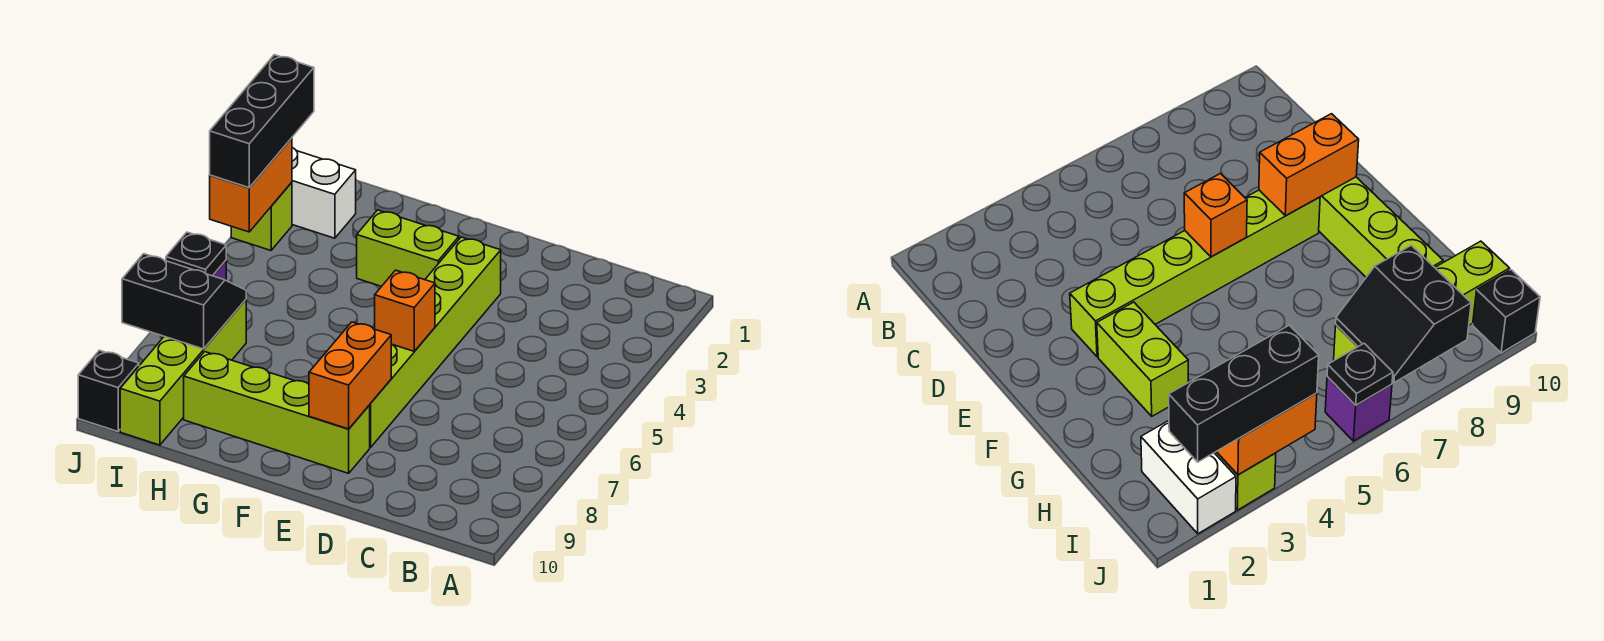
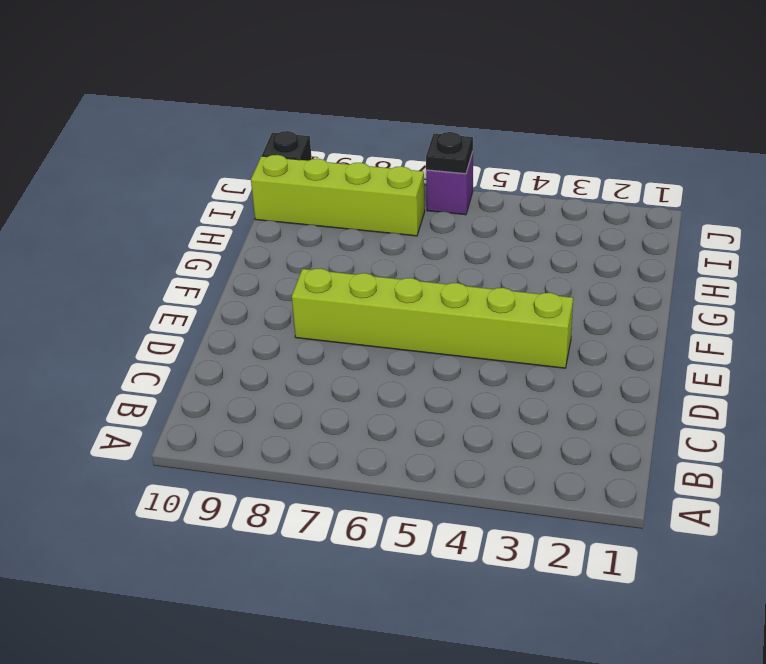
none -> lime 1x4 brick [184,352,370,473]
none -> lime 1x2 brick [357,210,459,287]
none -> white 1x2 brick [292,148,356,238]

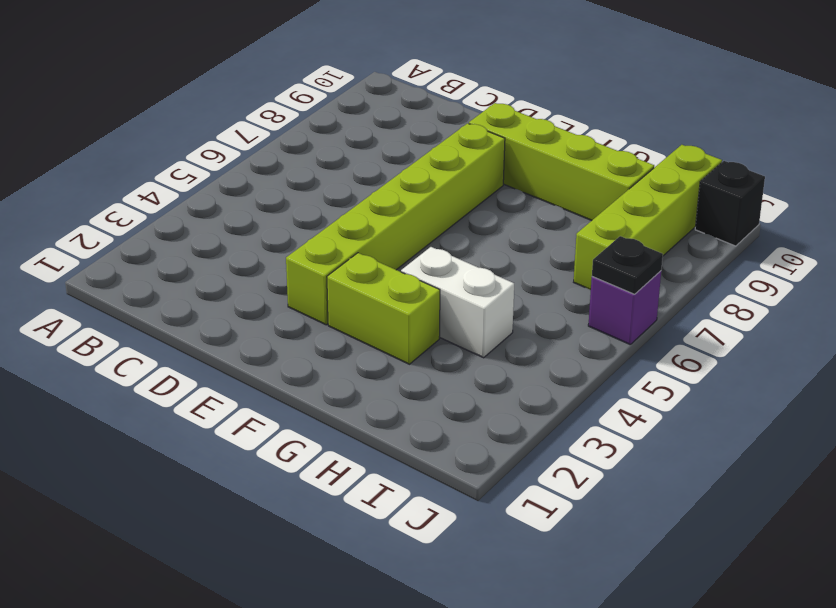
white 1x2 brick [401,247,514,358] -> white 1x2 brick moved to [292,148,356,238]
none -> lime 1x1 brick [231,182,292,250]
none -> orange 1x1 brick [375,270,435,351]
none -> orange 1x2 brick [309,322,391,429]

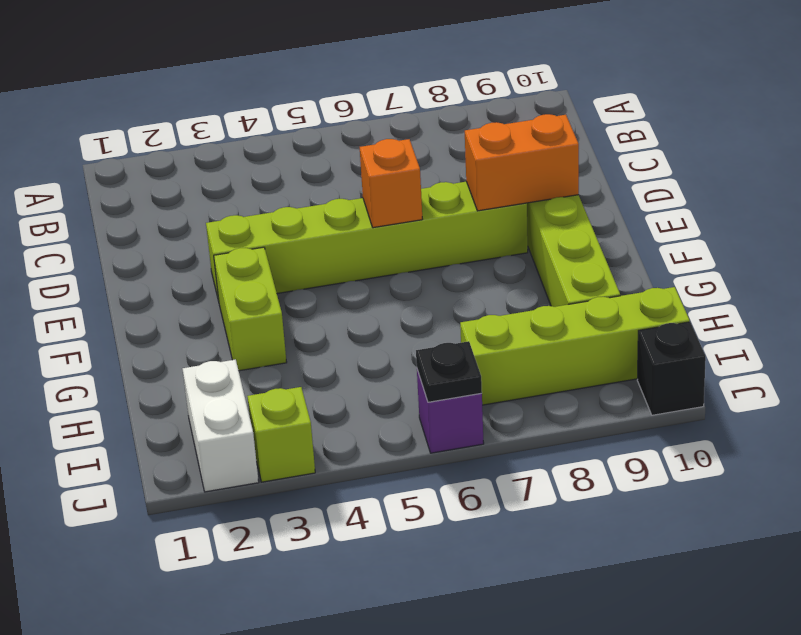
none -> black 2x2 slope [122,254,246,349]
none -> orange 1x2 brick [210,138,292,232]
none -> black 1x3 brick [210,55,314,188]

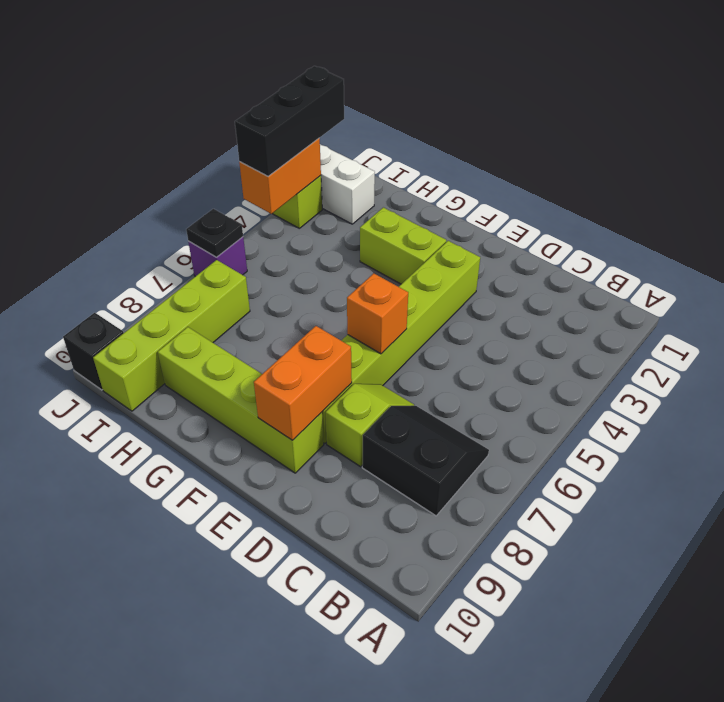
black 2x2 slope [362,406,489,516] -> black 2x2 slope moved to [122,254,246,349]
lime 1x2 slope [325,384,414,467] -> none

